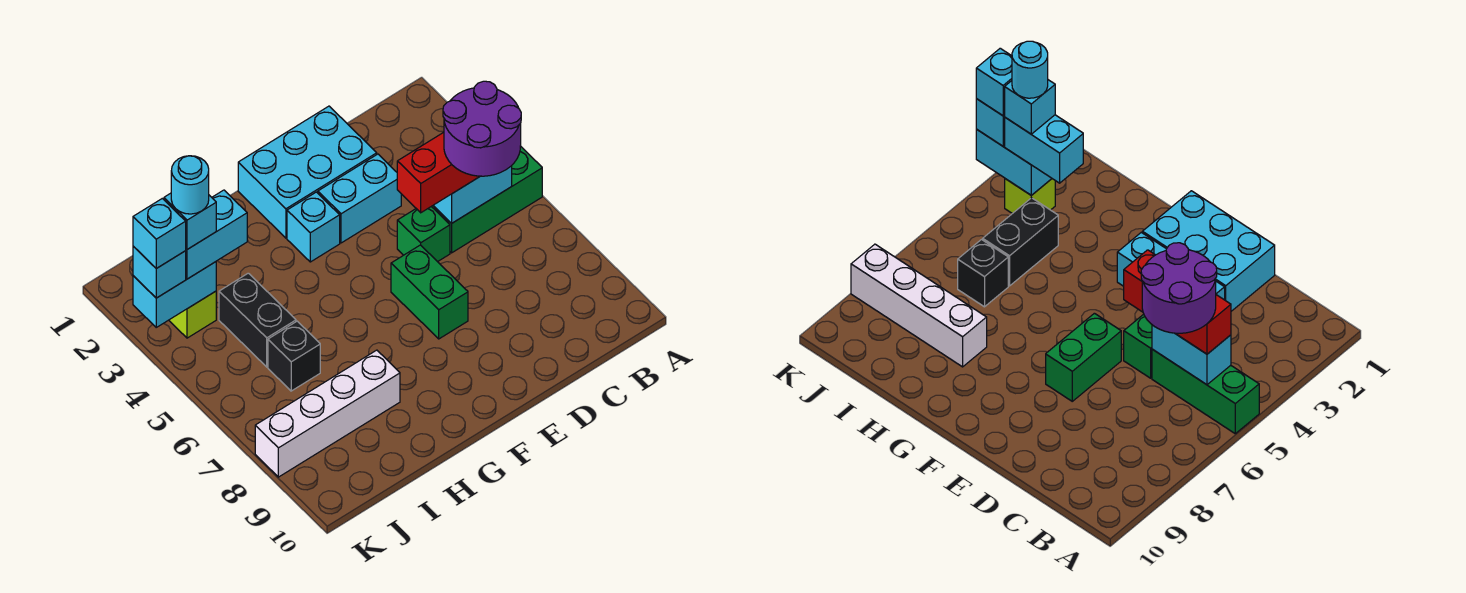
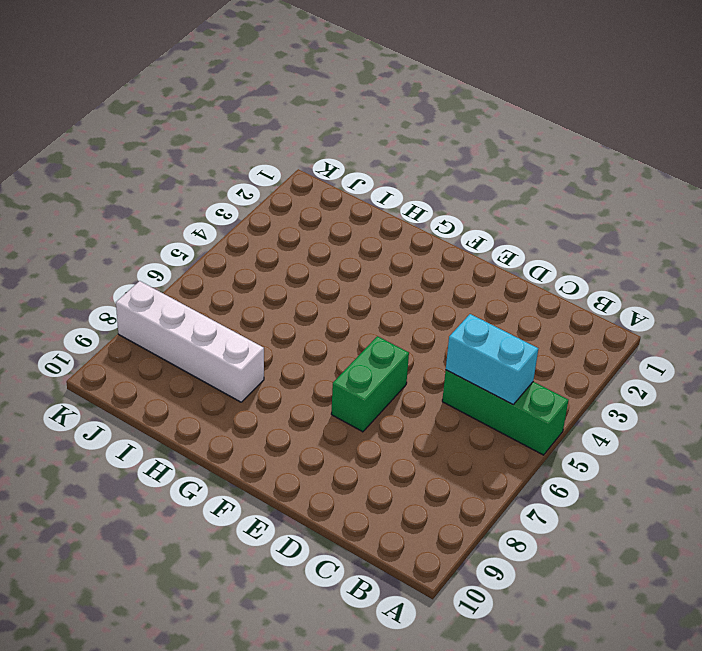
none -> cyan 2x3 brick [238,106,377,238]
none -> cyan 1x2 brick [318,154,401,243]
none -> green 1x1 brick [397,207,450,262]

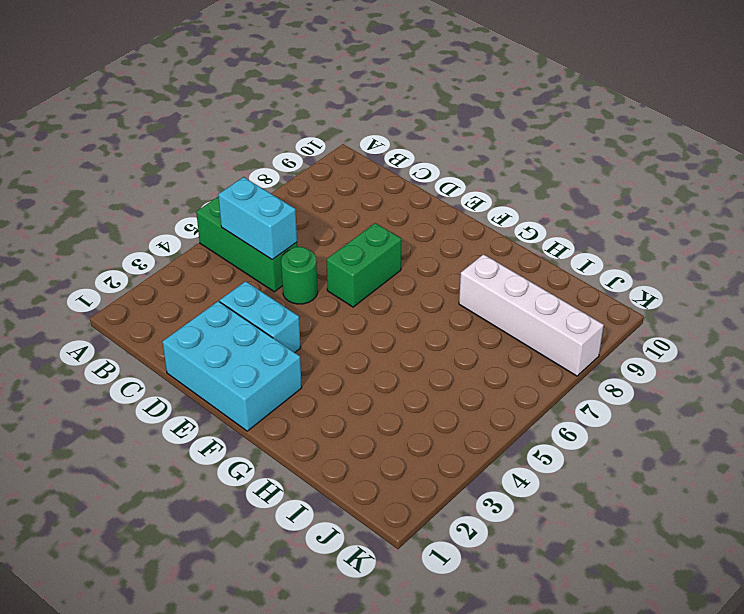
green 1x1 round brick [281,247,318,304] -> green 1x1 brick [397,207,450,262]
none -> cyan 1x1 brick [287,192,340,262]
none -> black 1x2 brick [219,273,296,367]
none -> black 1x1 brick [268,321,320,391]

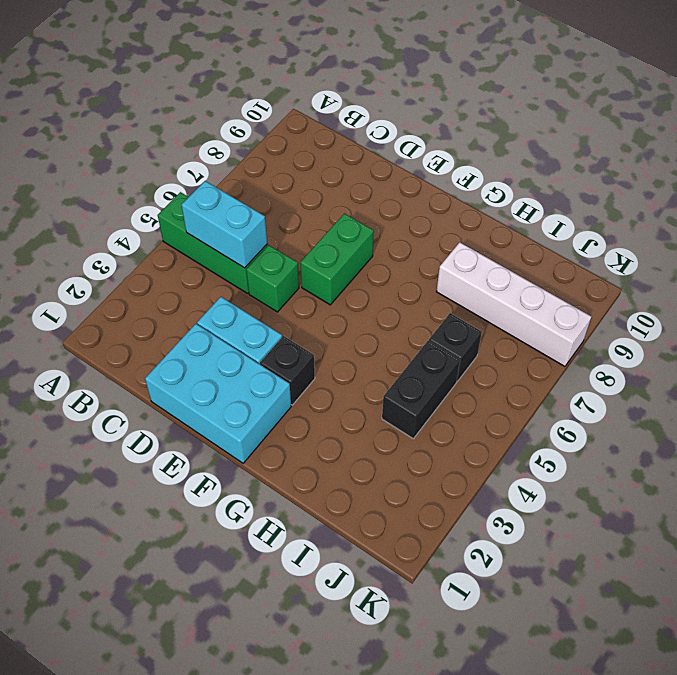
black 1x1 brick [260,336,315,405] -> cyan 1x1 brick [287,192,340,262]
none -> lime 1x1 brick [169,291,216,338]
none -> cyan 1x2 brick [133,262,216,327]
none -> red 1x3 brick [397,132,480,213]

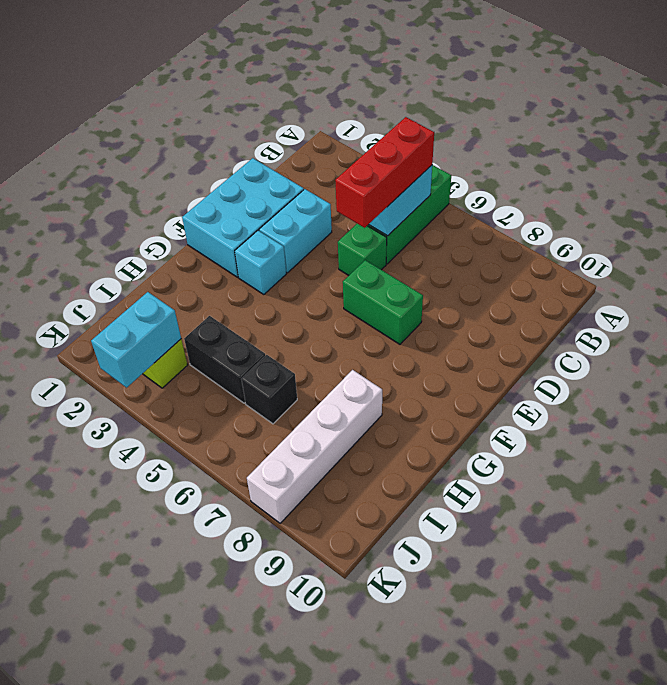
none -> cyan 1x2 brick [186,190,247,279]
none -> cyan 1x1 brick [133,246,186,298]
none -> purple 2x2 round brick [443,81,521,176]

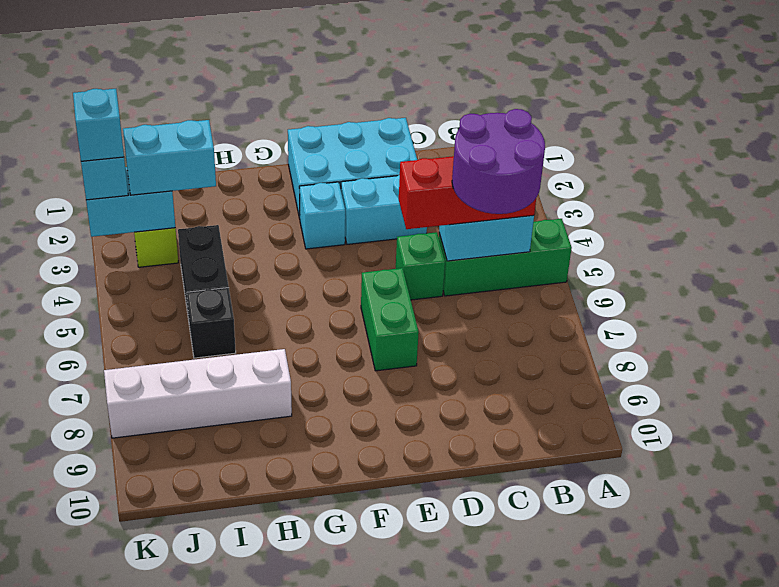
none -> cyan 1x1 brick [164,193,216,249]
none -> cyan 1x1 round brick [171,156,209,214]

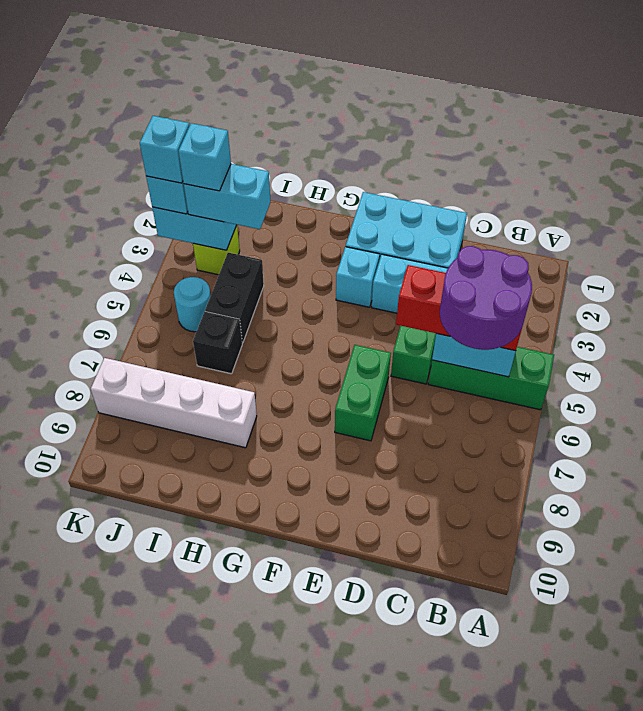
cyan 1x1 round brick [174,277,211,332] -> cyan 1x1 round brick moved to [171,156,209,214]

